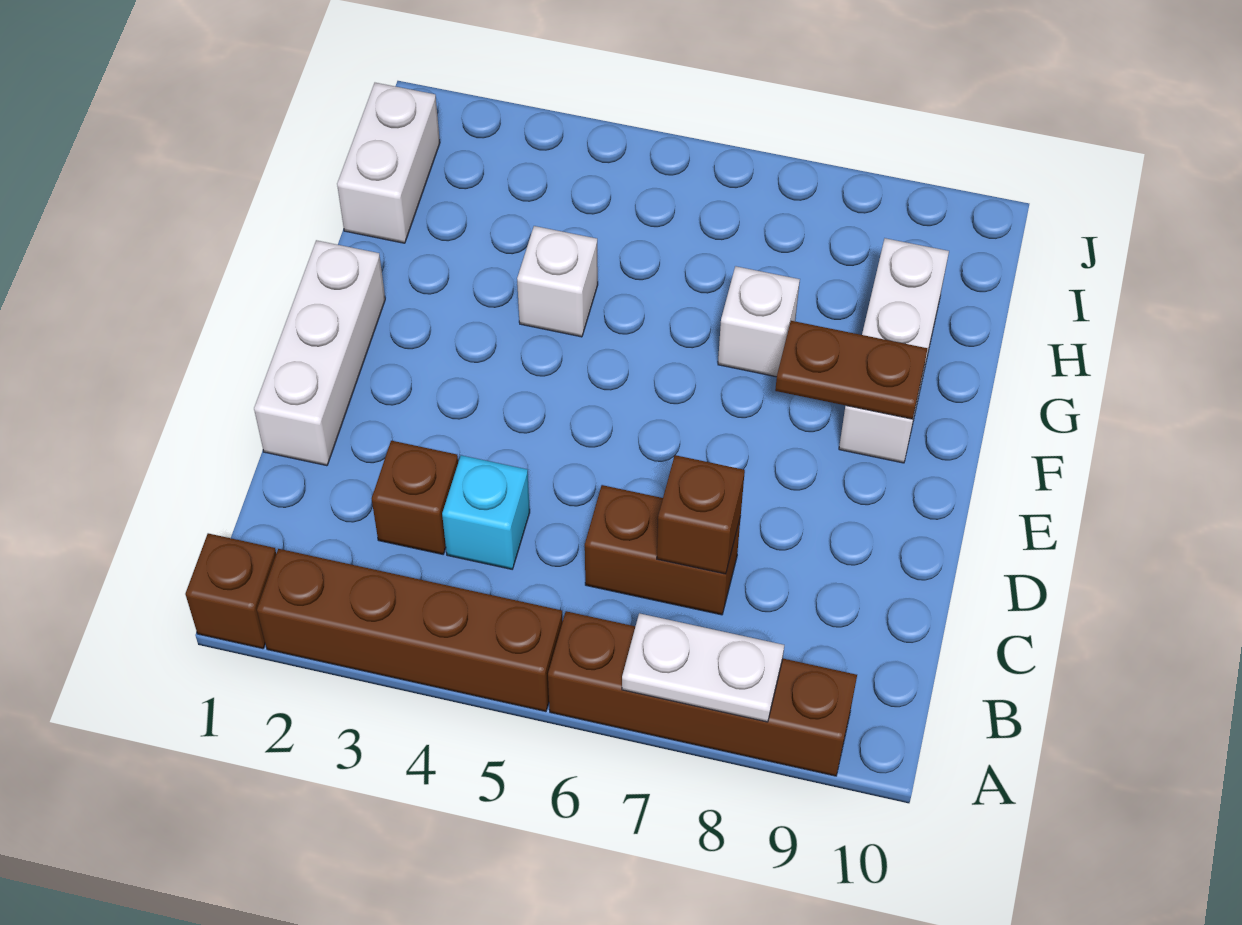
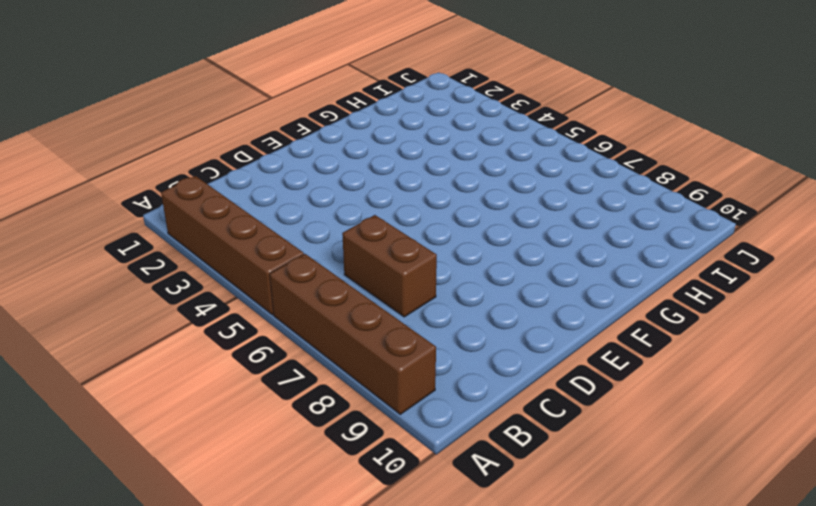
none -> brown 1x1 brick [185,533,276,649]
none -> brown 1x1 brick [372,441,458,554]
none -> cyan 1x1 brick [442,455,530,569]

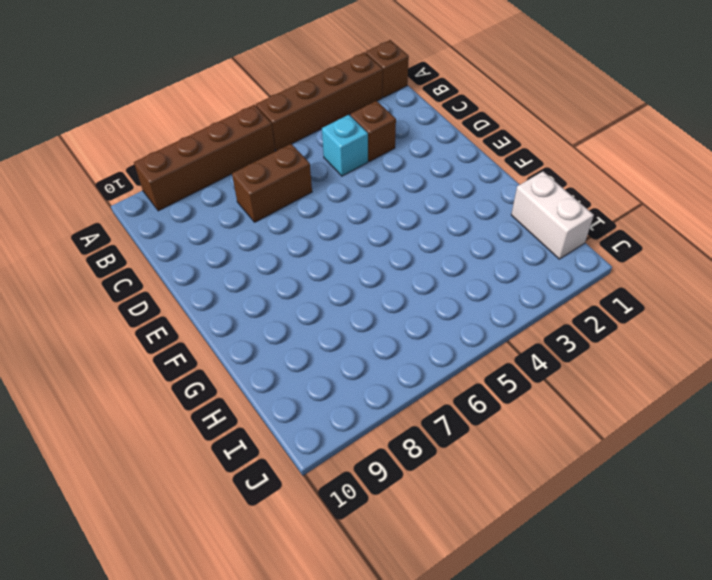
none -> white 1x3 brick [254,240,385,466]
none -> white 1x3 brick [839,238,949,463]
none -> white 1x1 brick [517,226,598,337]

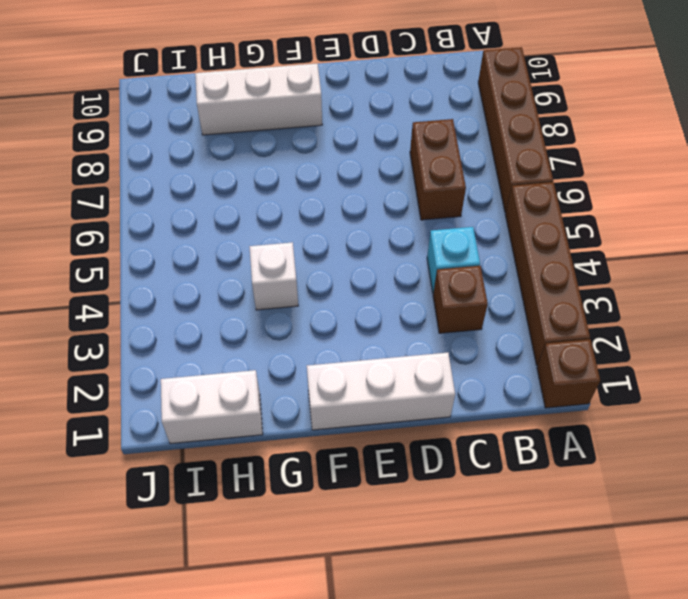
none -> white 1x1 brick [718,266,800,377]
none -> white 1x2 plate [622,613,784,722]
none -> brown 1x1 brick [657,455,745,574]

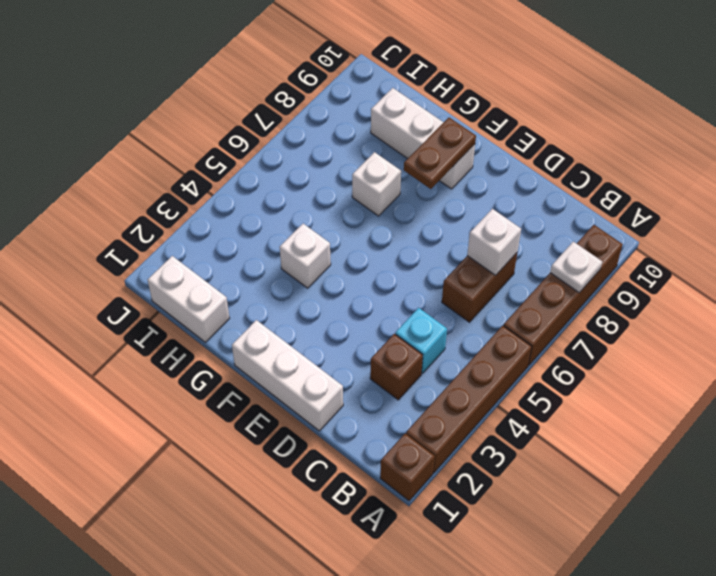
white 1x1 plate [550,242,602,293] -> white 1x2 plate [622,613,784,722]
white 1x1 brick [467,209,521,275] -> brown 1x1 brick [657,455,745,574]

